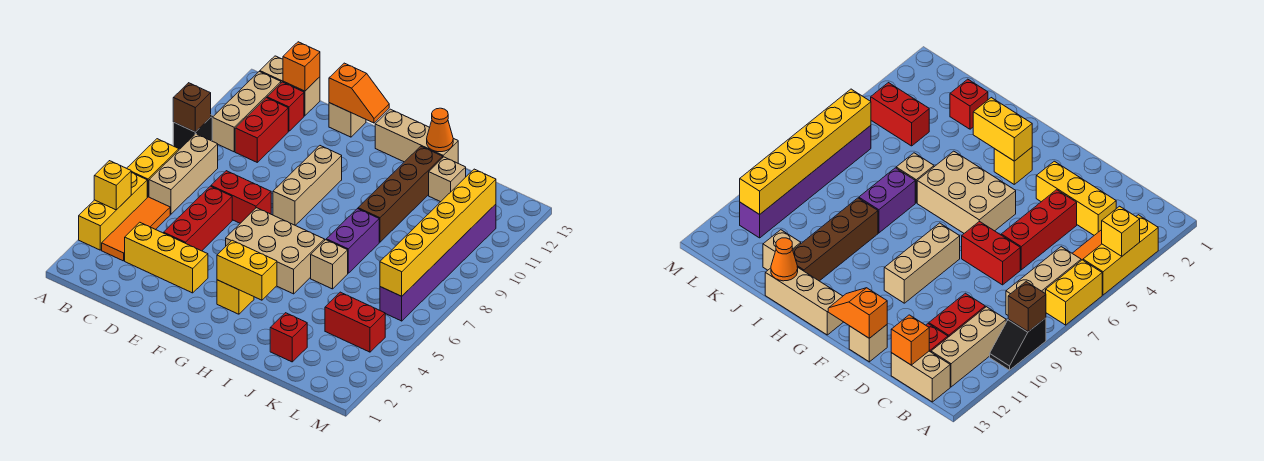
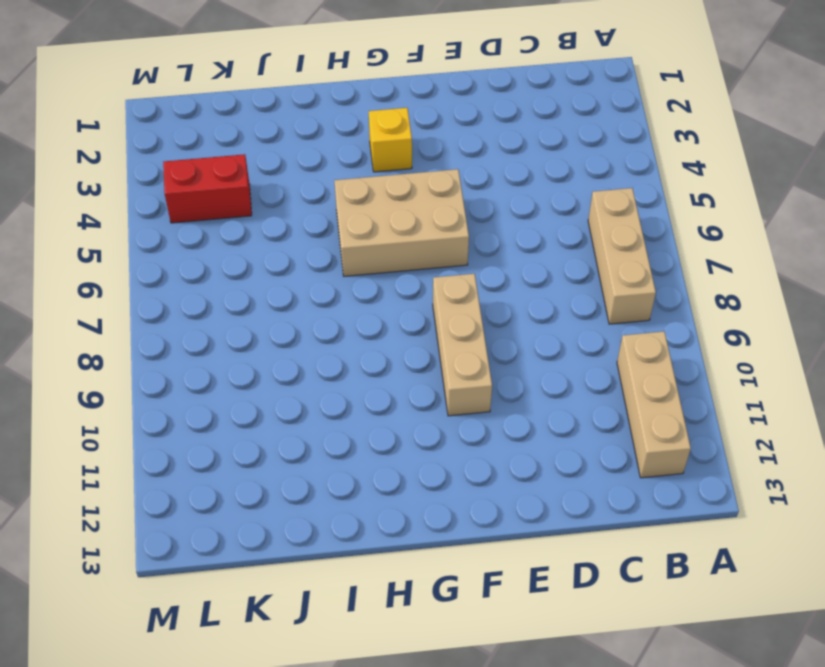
none -> yellow 1x3 brick [79,173,147,250]
none -> yellow 1x2 brick [127,139,179,198]
none -> black 1x2 slope [173,115,213,150]
none -> orange 1x3 tile [102,197,170,261]

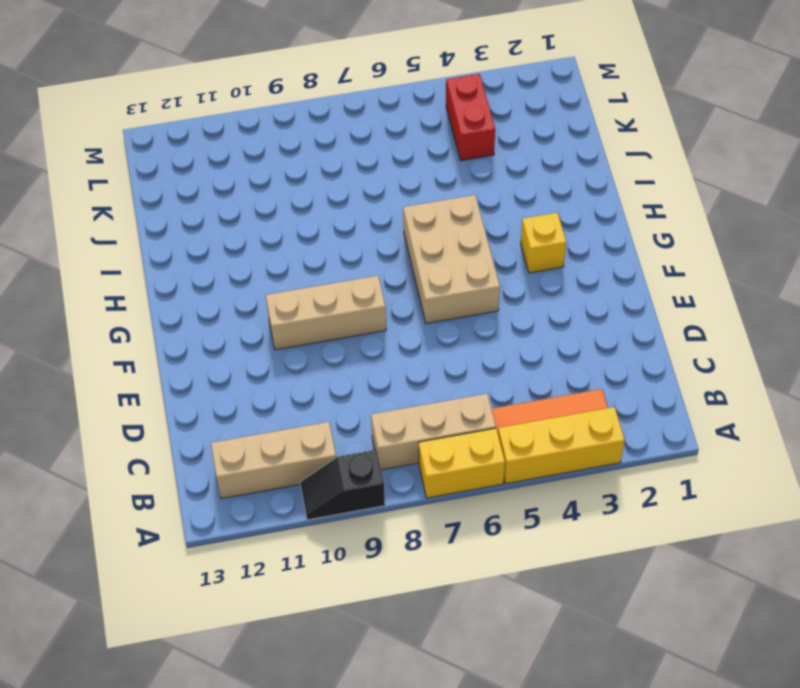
none -> tan 1x2 brick [260,56,320,116]
none -> yellow 1x3 brick [125,222,208,293]
none -> red 1x2 brick [235,98,288,162]
none -> red 1x1 brick [267,82,304,131]

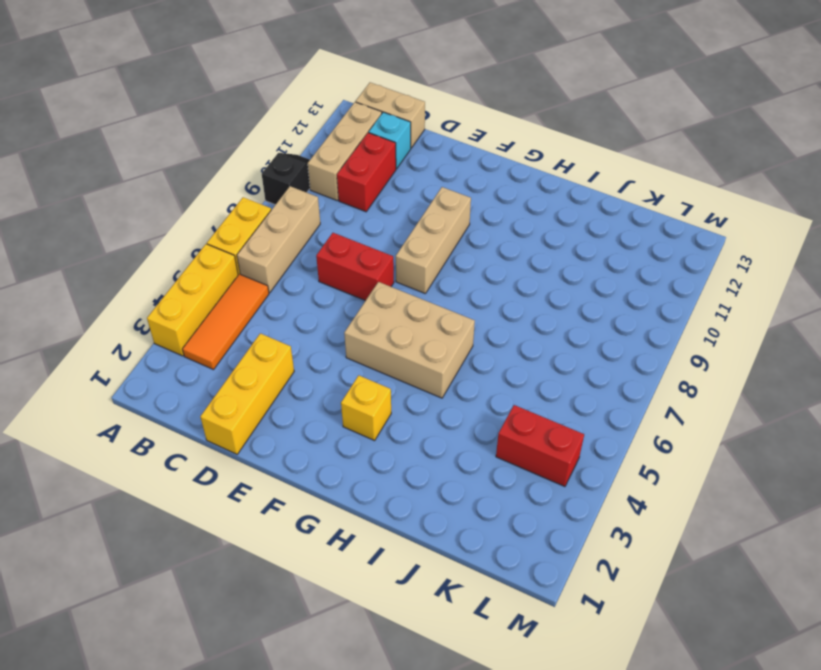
cyan 1x1 brick [369,112,411,169] -> red 1x1 brick [267,82,304,131]
yellow 1x3 brick [200,333,294,454] -> yellow 1x3 brick turned to [125,222,208,293]
none -> red 1x3 brick [164,186,232,251]
none -> tan 1x1 brick [329,103,366,137]
none -> tan 1x3 brick [375,109,458,163]
none -> tan 1x1 brick [311,240,348,289]

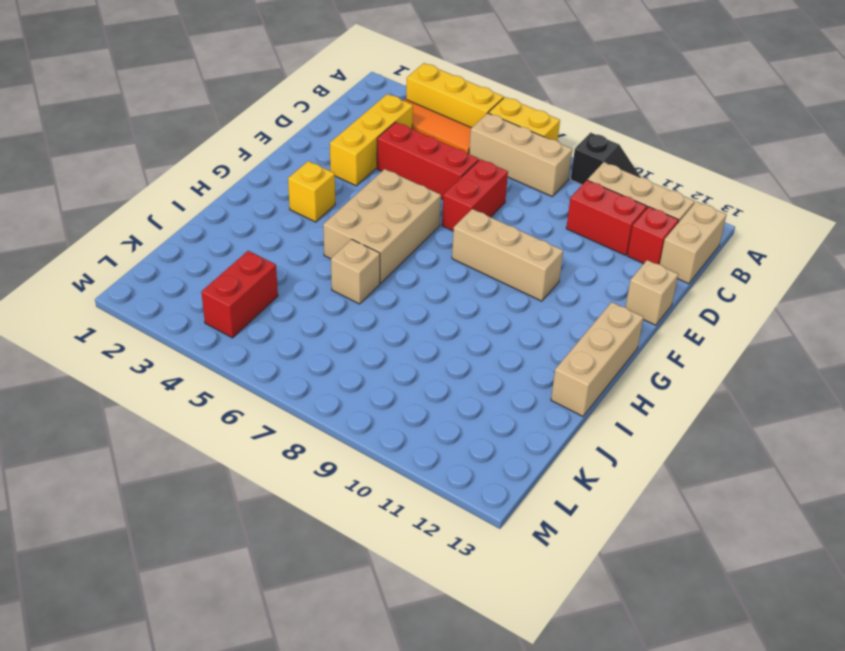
none -> purple 1x2 brick [326,209,379,273]
none -> brown 1x4 brick [358,146,443,242]
none -> red 1x1 brick [270,313,307,362]
none -> tan 1x1 brick [429,157,466,202]

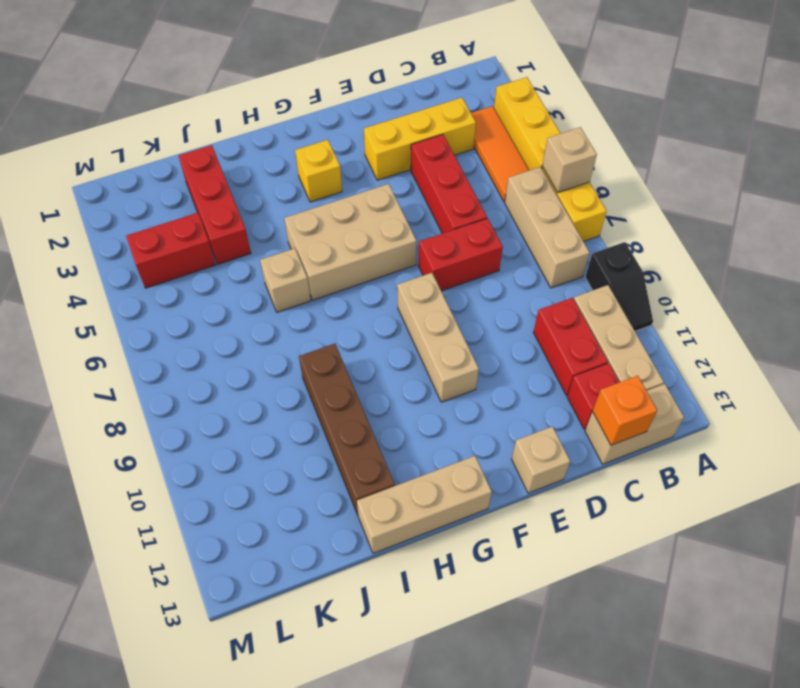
tan 1x1 brick [542,127,597,192] -> tan 1x1 brick moved to [429,157,466,202]
red 1x3 brick [179,145,251,264] -> red 1x1 brick [270,313,307,362]
none -> purple 1x2 brick [326,209,379,273]
none -> purple 1x6 brick [380,204,496,321]
none -> yellow 1x1 brick [94,161,131,210]
none -> brown 1x1 brick [173,83,211,132]

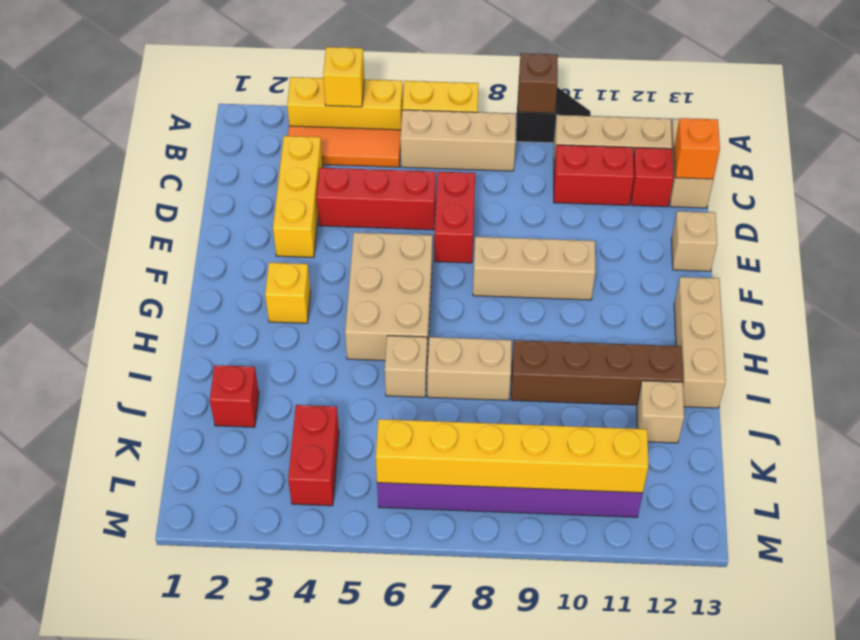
tan 1x2 brick [427,337,512,400] -> purple 1x2 brick [326,209,379,273]
none -> orange 1x2 slope [329,63,389,123]
none -> yellow 1x2 brick [217,240,277,300]
none -> orange 1x1 cone [427,108,453,152]

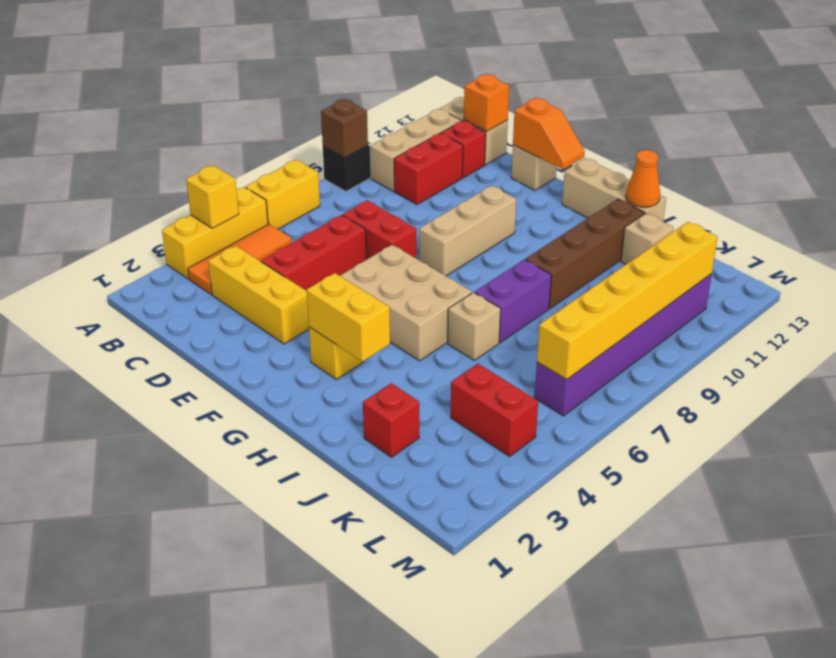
none -> tan 1x3 brick [149,134,218,214]

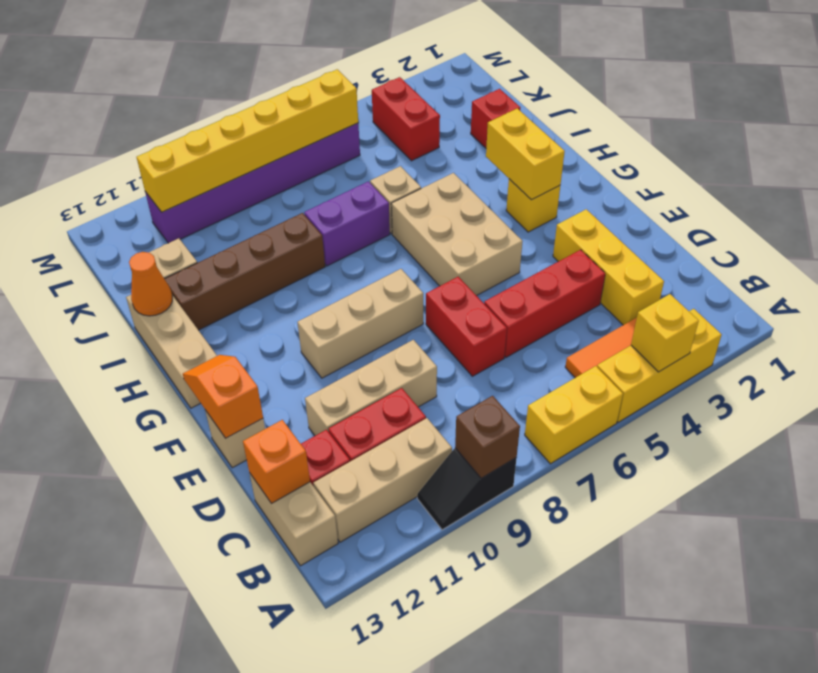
tan 1x3 brick [305,340,437,436] -> tan 1x3 brick moved to [149,134,218,214]

